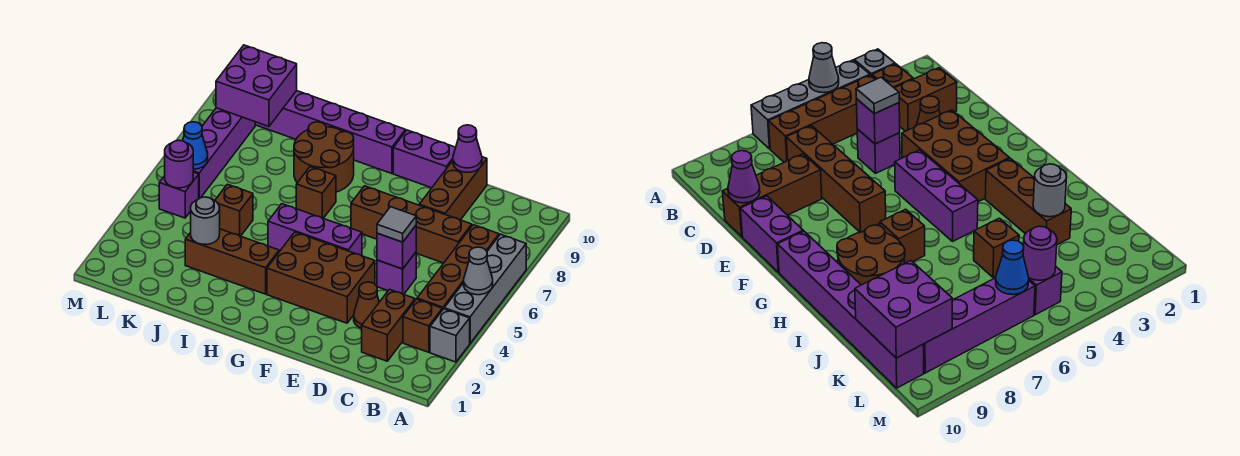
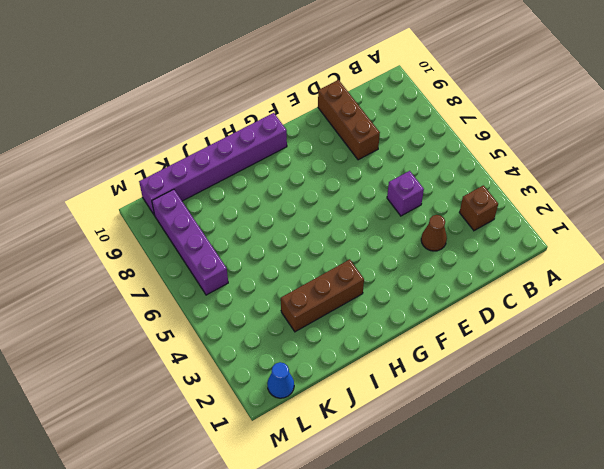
blue 1x1 cone [267,362,294,398] -> blue 1x1 cone moved to [183,122,208,169]
none -> grey 1x1 brick [430,309,470,362]
none -> grey 1x4 brick [444,234,526,343]
none -> brown 1x4 brick [417,225,499,310]

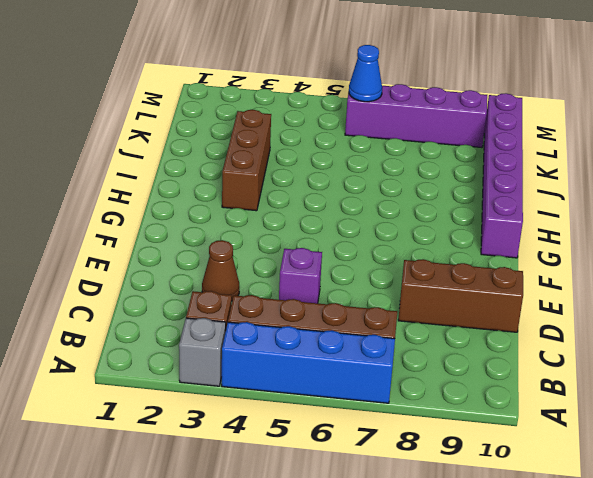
blue 1x4 brick [222,322,395,403] -> grey 1x4 brick [444,234,526,343]
none -> brown 1x2 brick [362,289,415,361]
none -> brown 1x4 brick [351,186,472,263]
none -> brown 2x3 brick [267,232,375,323]

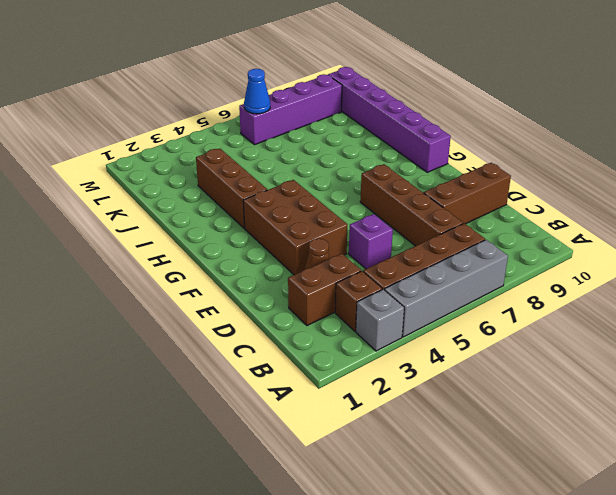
none -> purple 1x2 brick [393,130,456,188]
none -> purple 1x3 brick [268,204,362,256]
none -> brown 1x1 brick [296,167,336,218]

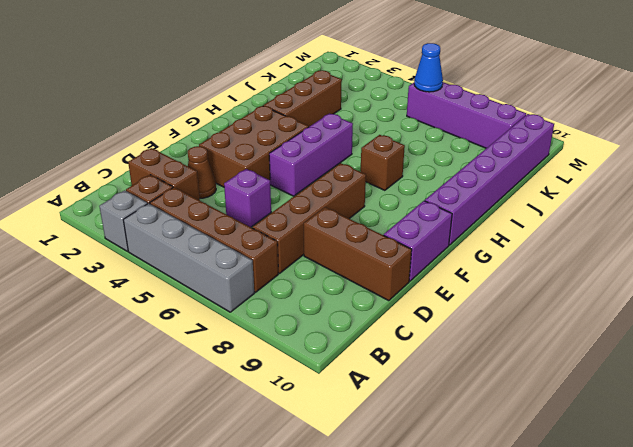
none -> brown 2x2 round brick [294,122,354,192]
none -> brown 1x1 brick [215,184,253,236]
none -> purple 1x1 brick [159,172,199,218]

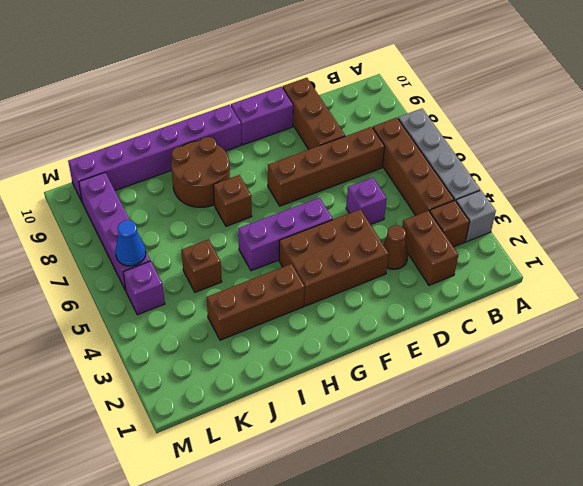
none -> grey 1x1 cone [464,247,493,295]
none -> purple 1x1 brick [377,226,416,269]
none -> purple 1x1 cone [453,125,482,172]

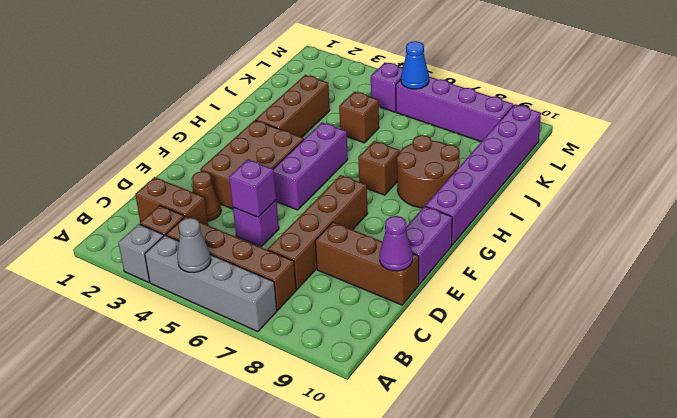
none -> grey 1x1 round brick [191,197,220,244]
none -> purple 2x2 brick [216,45,297,126]
none -> purple 1x1 round brick [165,140,193,188]

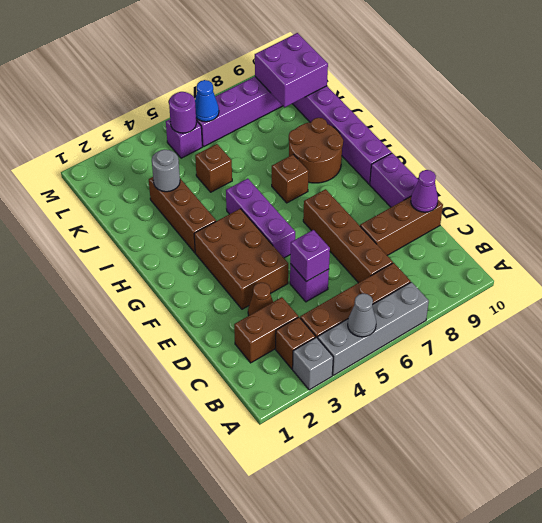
none -> grey 1x1 tile [377,207,416,242]

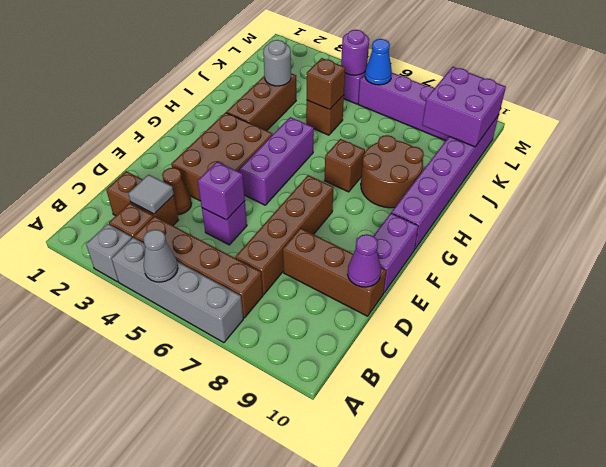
grey 1x1 tile [128,175,174,214] -> grey 1x1 tile moved to [377,207,416,242]
brown 1x1 brick [307,58,345,110] -> none

